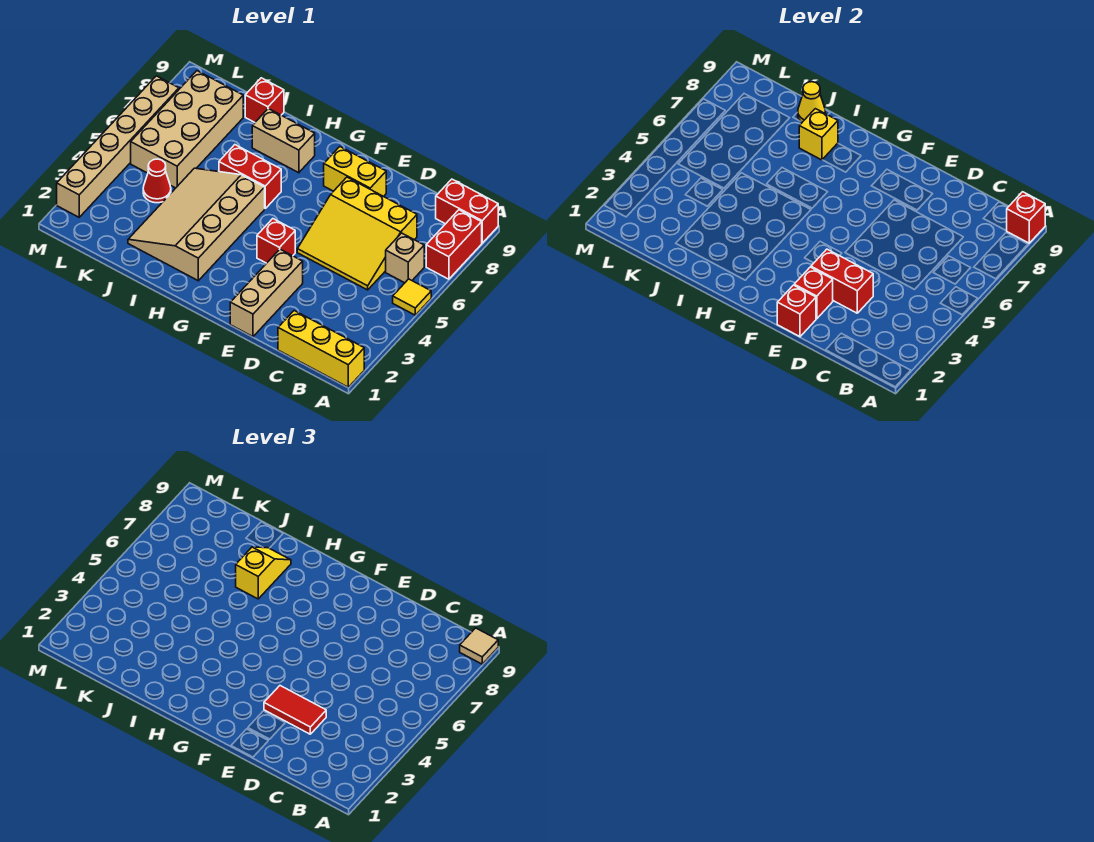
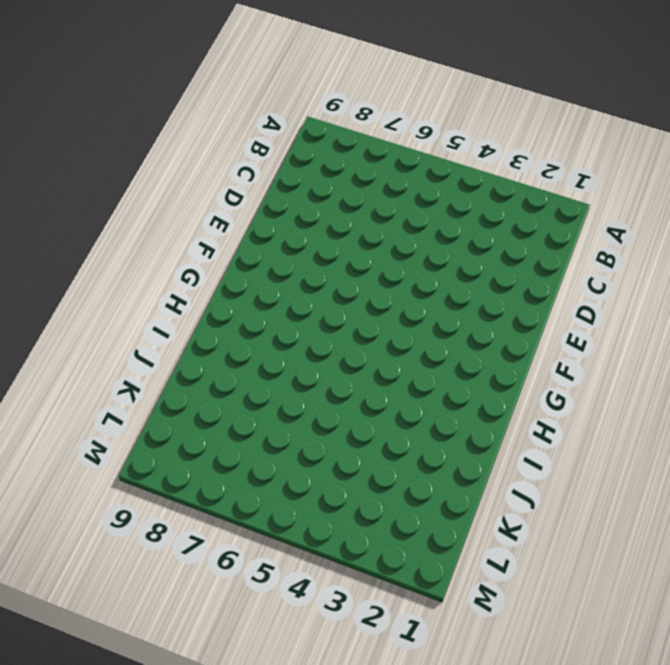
none -> yellow 1x3 brick [278,311,364,387]
none -> yellow 1x1 tile [393,279,431,315]
none -> red 1x2 brick [426,210,482,279]

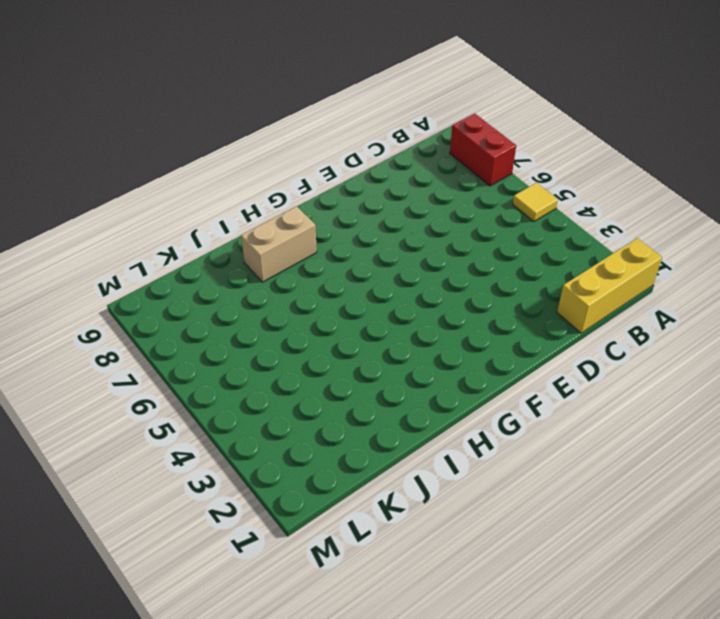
none -> red 1x2 brick [436,179,498,243]
none -> tan 1x1 brick [386,233,424,283]
none -> yellow 3x3 slope [297,177,417,290]

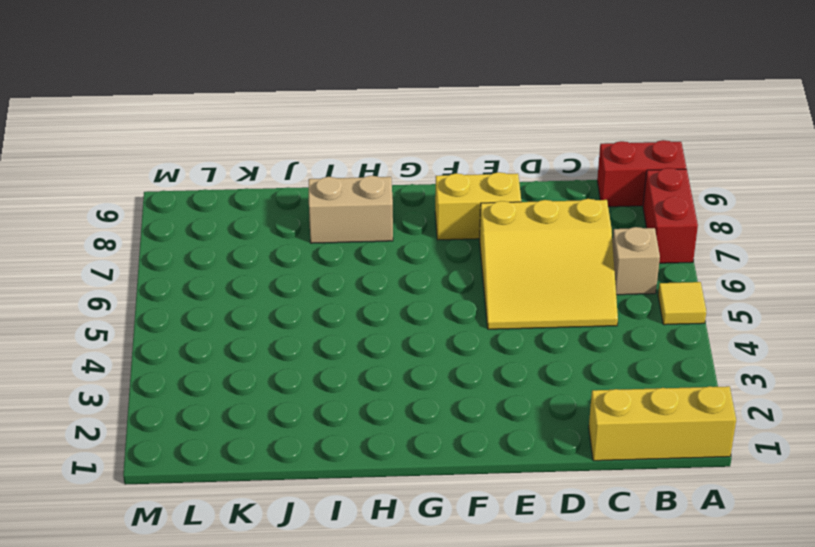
none -> tan 1x3 brick [230,249,303,337]
none -> red 1x1 brick [257,219,295,263]
none -> tan 3x4 slope [128,168,265,281]

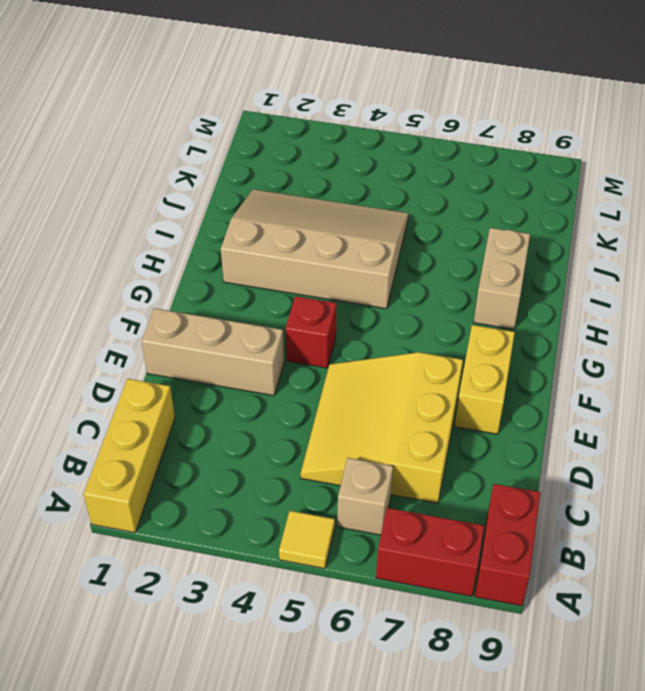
none -> red 1x2 brick [219,145,281,208]
none -> red 1x1 brick [245,78,284,122]
none -> red 1x1 cone [143,159,171,203]

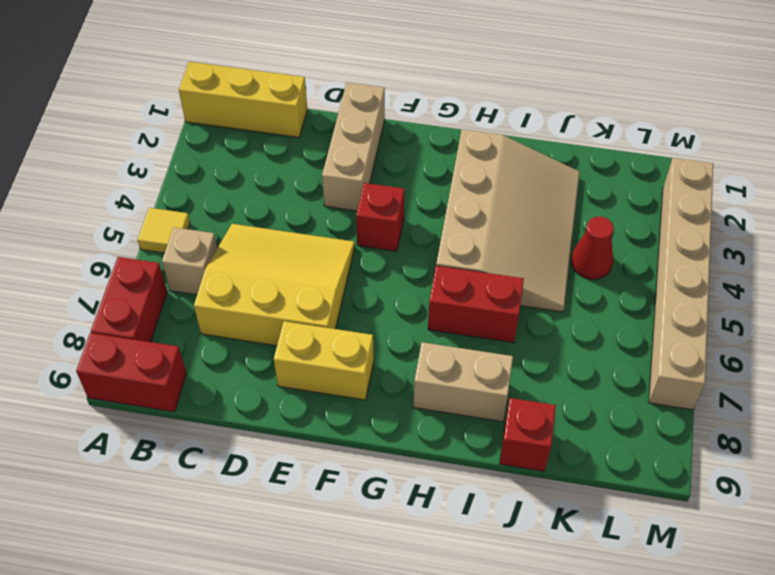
none -> tan 2x4 brick [131,71,243,188]
none -> red 1x1 brick [1007,192,1045,243]
none -> red 1x2 brick [811,249,873,313]

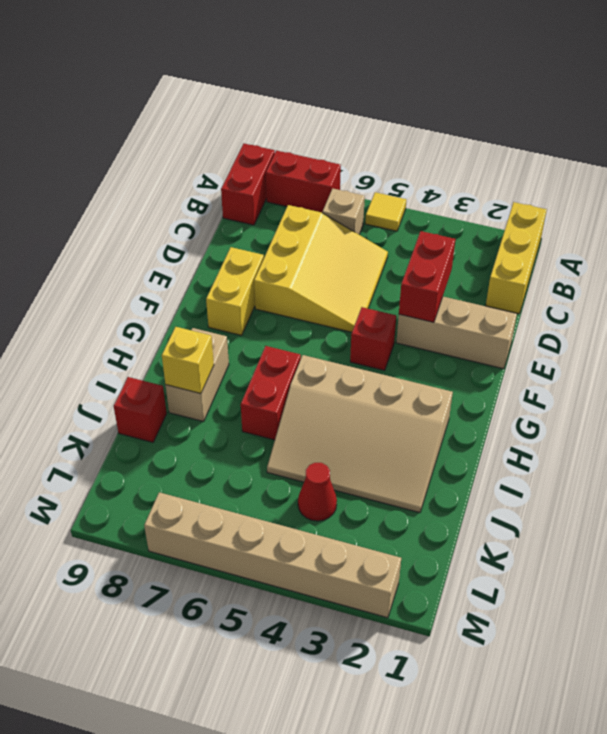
none -> tan 2x4 brick [131,71,243,188]
none -> red 1x1 brick [1007,192,1045,243]
none -> red 1x1 brick [777,285,816,337]

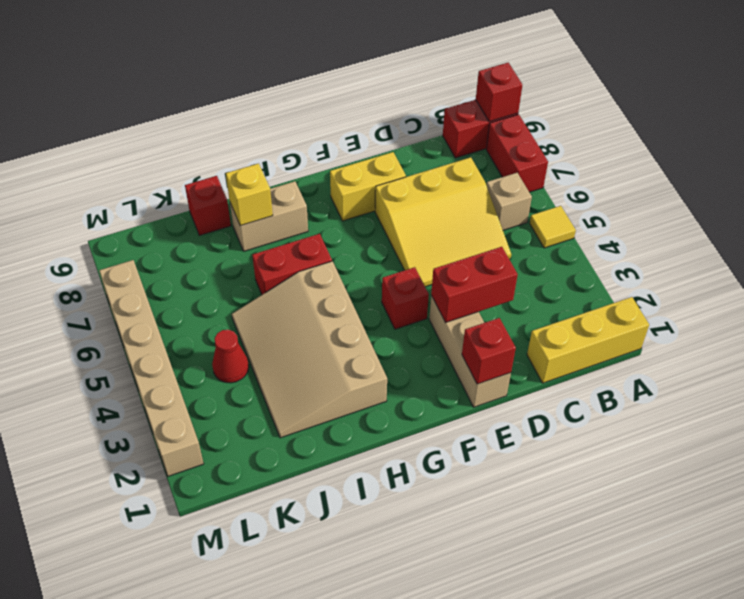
none -> tan 2x4 brick [131,71,243,188]
none -> red 1x1 brick [794,267,833,319]
none -> yellow 1x1 cone [798,82,825,122]

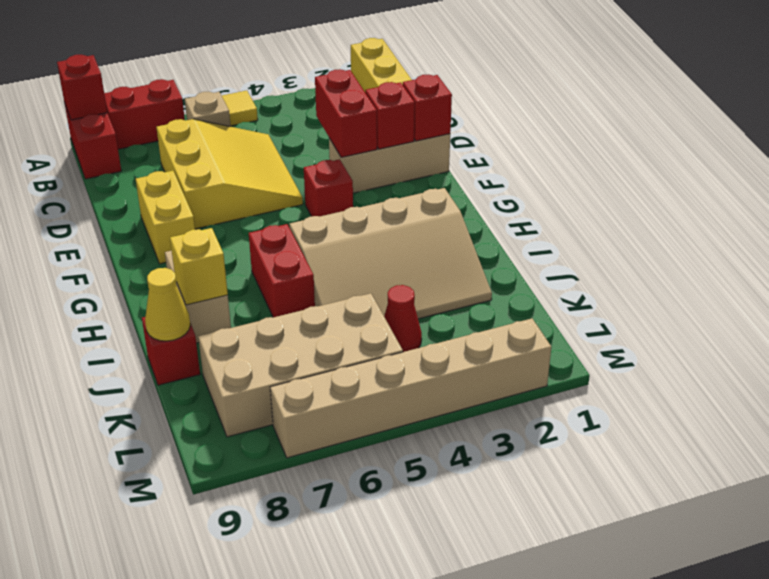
none -> tan 1x1 tile [460,628,498,664]
none -> red 1x2 tile [264,686,326,734]
none -> yellow 1x2 slope [236,547,291,599]

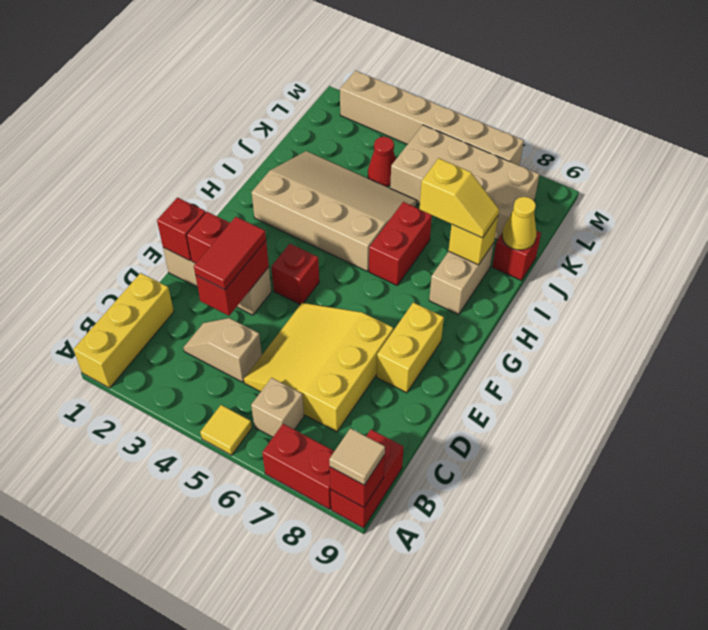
tan 1x2 slope [183,318,262,382] -> none

